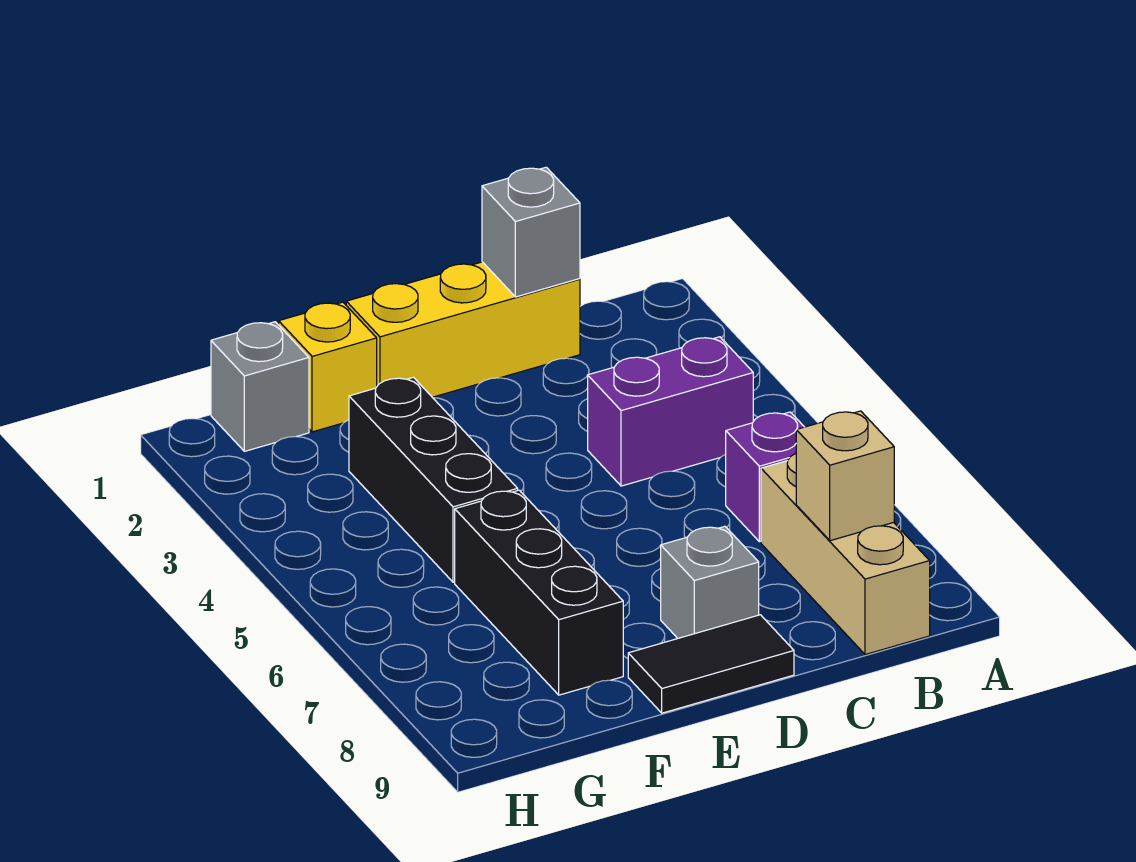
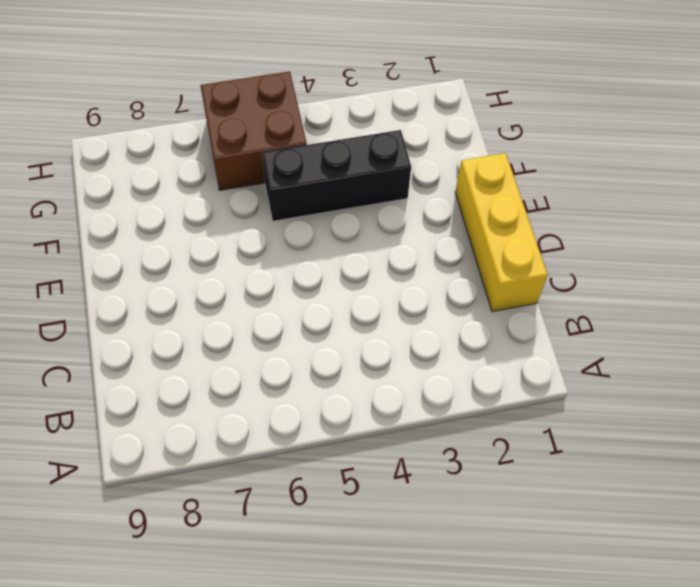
brown 2x2 brick [200,71,307,190] -> none
none -> purple 1x2 brick [588,337,753,486]
none -> purple 1x1 brick [726,412,804,542]
none -> tan 1x3 brick [761,454,930,655]

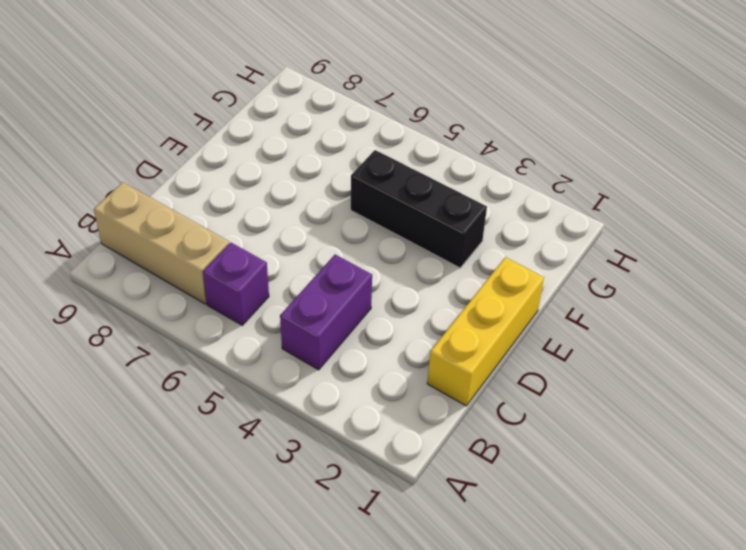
none -> grey 1x1 brick [661,526,759,638]
none -> black 1x2 tile [628,615,794,713]
none -> yellow 1x1 brick [279,302,377,432]

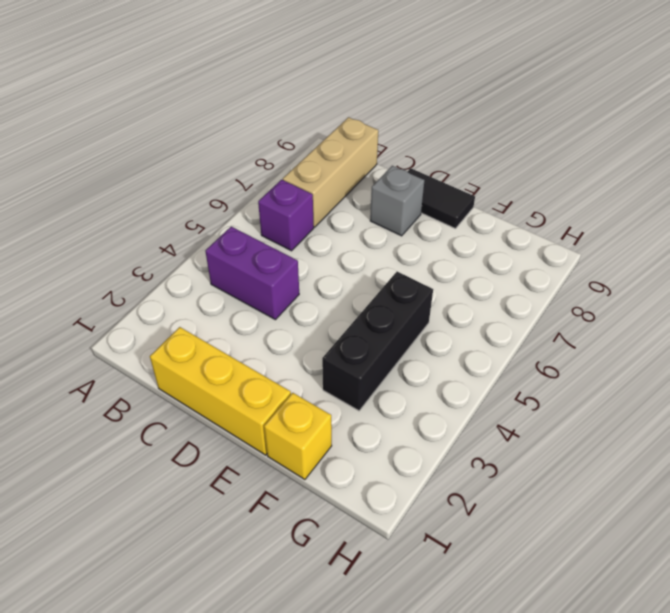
none -> black 1x3 brick [455,490,623,695]
none -> grey 1x1 brick [211,322,309,451]
none -> tan 1x1 brick [796,411,894,541]

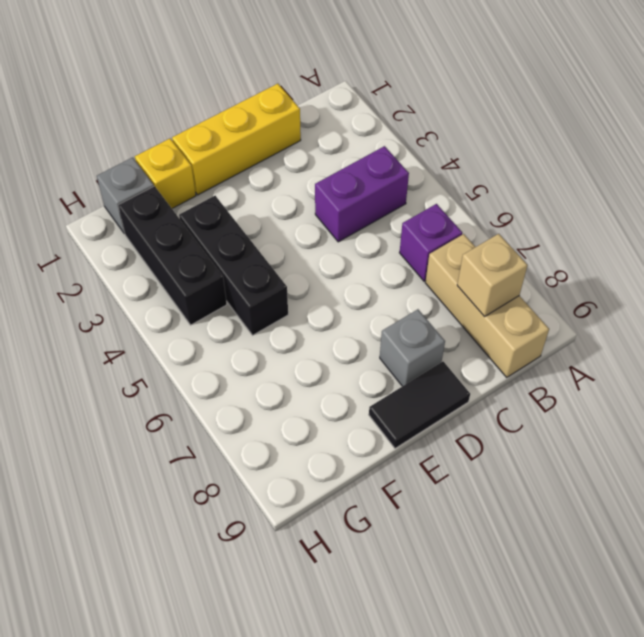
black 1x3 brick [118,186,227,325] -> black 1x3 brick moved to [455,490,623,695]
none -> grey 1x1 brick [482,167,580,297]

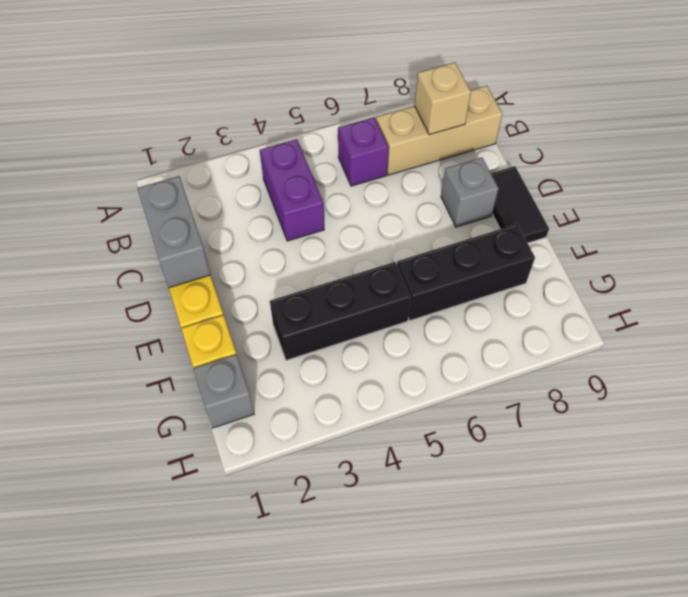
grey 1x2 brick [138,176,210,288] -> grey 1x1 brick [482,167,580,297]

